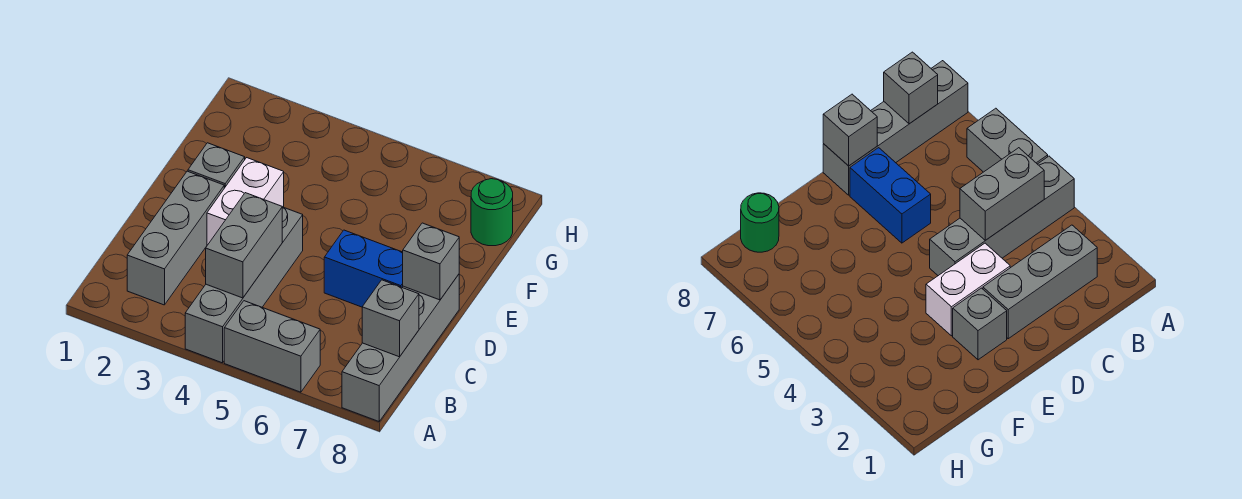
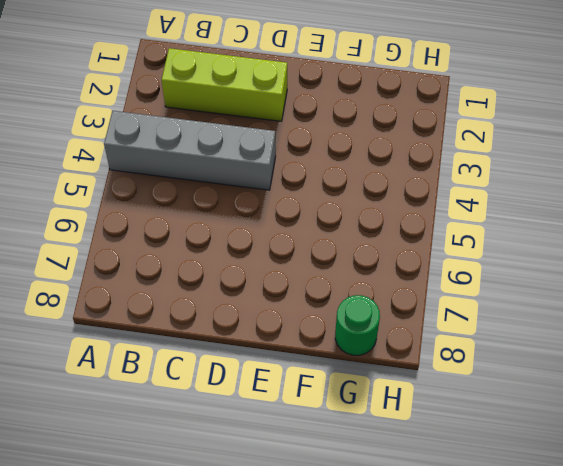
lime 1x3 brick [162,48,287,121] -> grey 1x3 brick [127,171,224,305]
none -> grey 1x2 brick [224,301,320,392]
none -> grey 1x4 brick [342,274,459,421]

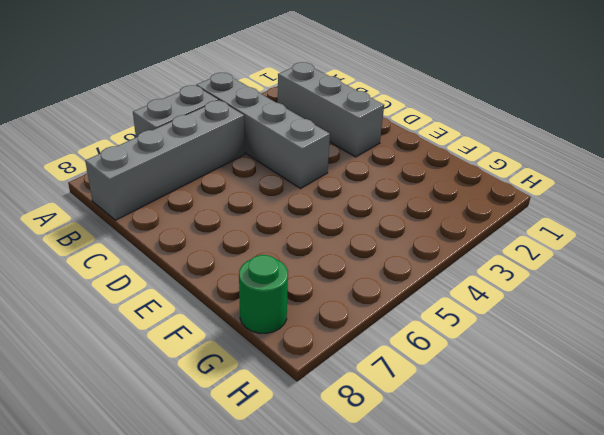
grey 1x4 brick [85,100,245,220] -> grey 1x4 brick turned to [342,274,459,421]
none -> white 1x2 brick [207,158,284,245]
none -> blue 1x2 brick [324,230,403,307]

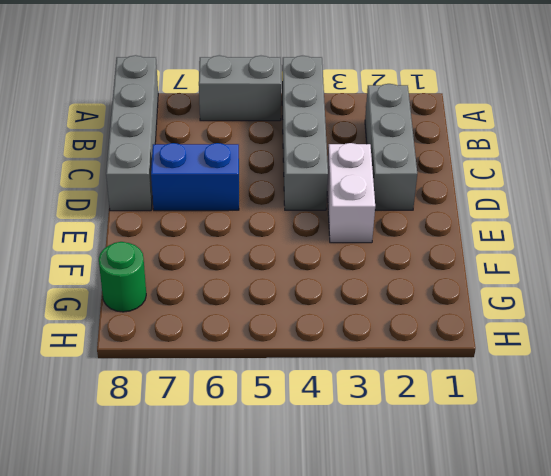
none -> grey 1x1 brick [188,143,245,188]
none -> grey 1x2 brick [206,193,282,298]

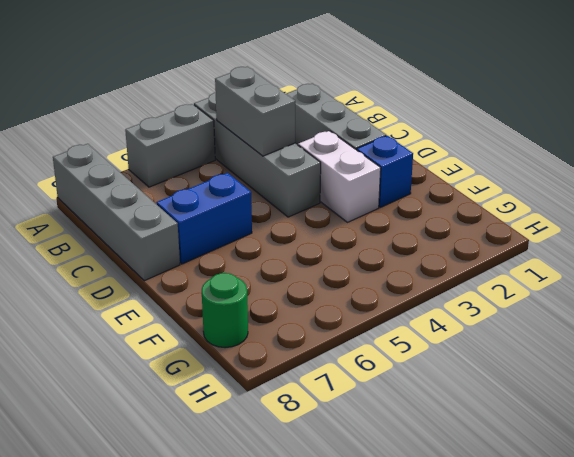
blue 1x1 brick [357,136,413,207] -> grey 1x1 brick [188,143,245,188]
none -> grey 1x1 brick [362,280,419,357]
none -> grey 1x1 brick [403,223,459,300]

